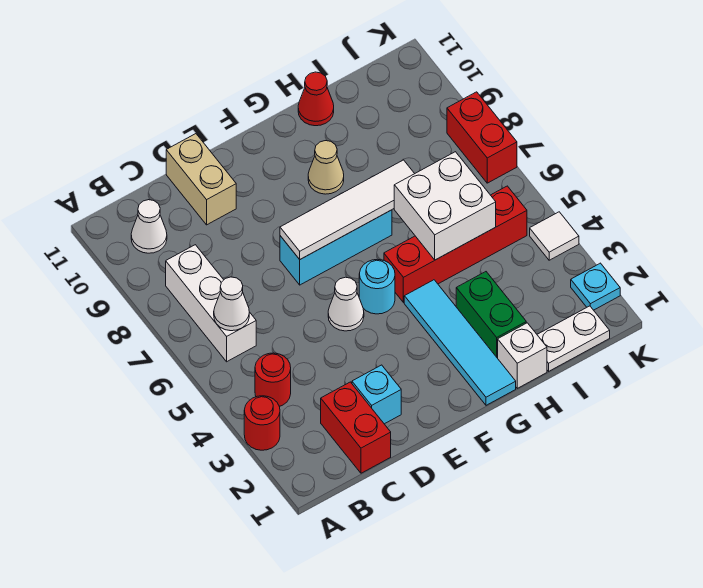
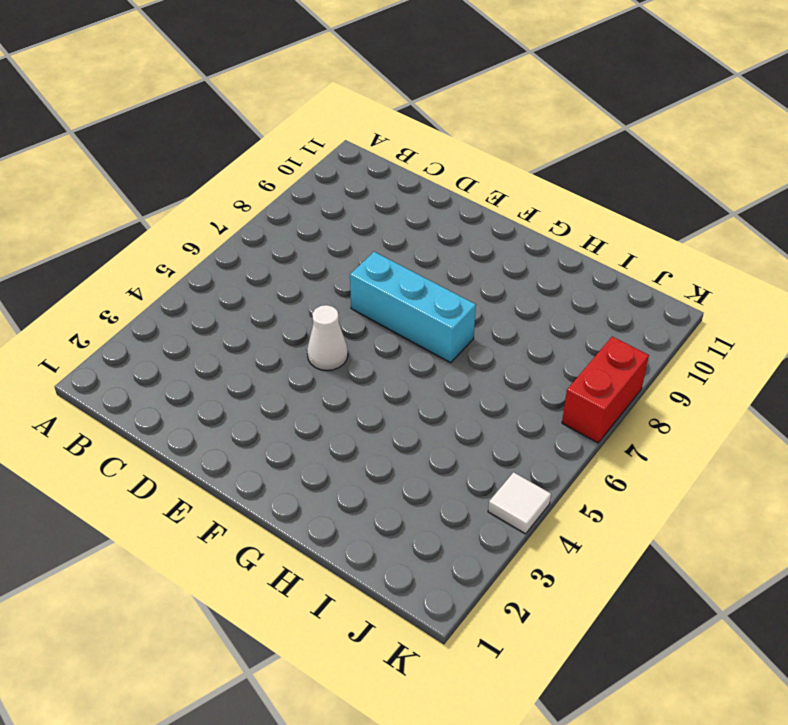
none -> red 1x1 round brick [244,396,280,450]
none -> red 1x1 round brick [255,353,291,406]
none -> white 1x3 brick [166,245,256,362]

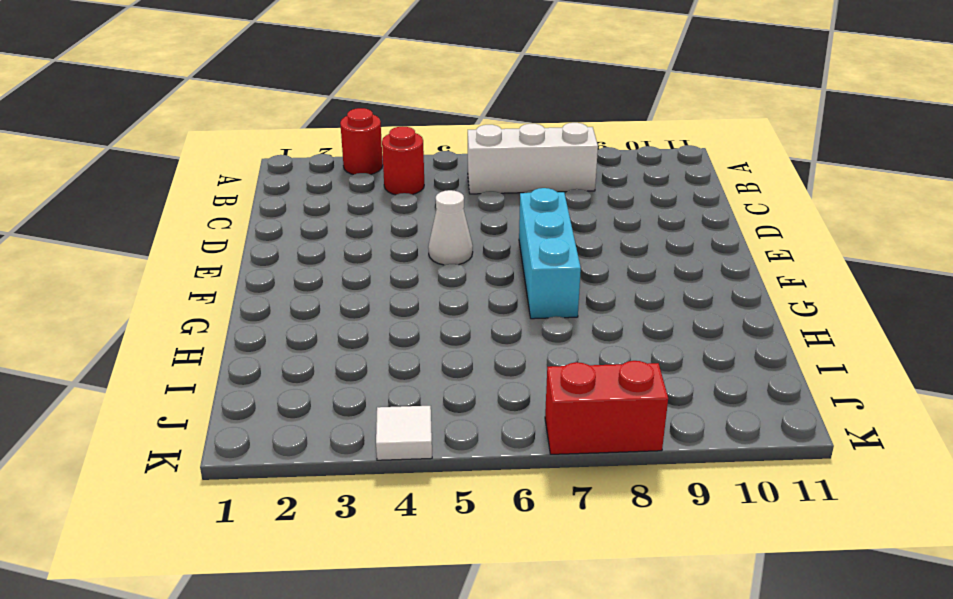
none -> white 1x1 cone [131,200,167,253]
none -> red 1x2 brick [321,382,391,473]
none -> cyan 1x1 brick [352,365,401,424]

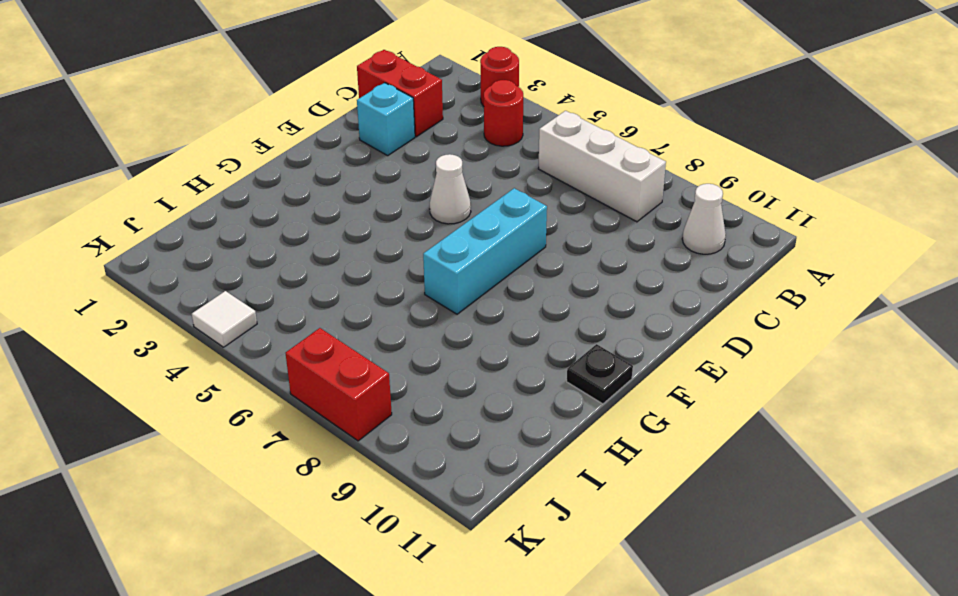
black 1x1 plate [567,344,633,404] -> none
none -> tan 1x2 brick [166,134,236,225]
none -> cyan 1x1 round brick [359,259,395,314]
none -> cyan 1x4 tile [404,280,516,405]

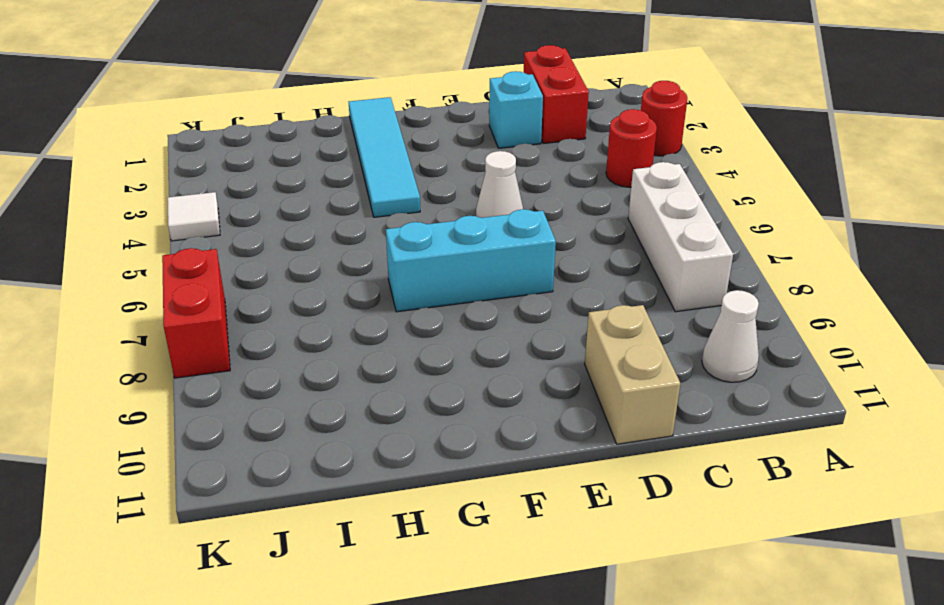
none -> cyan 1x1 round brick [359,259,395,314]
none -> red 1x4 brick [384,186,527,303]
none -> tan 1x1 cone [308,141,344,194]

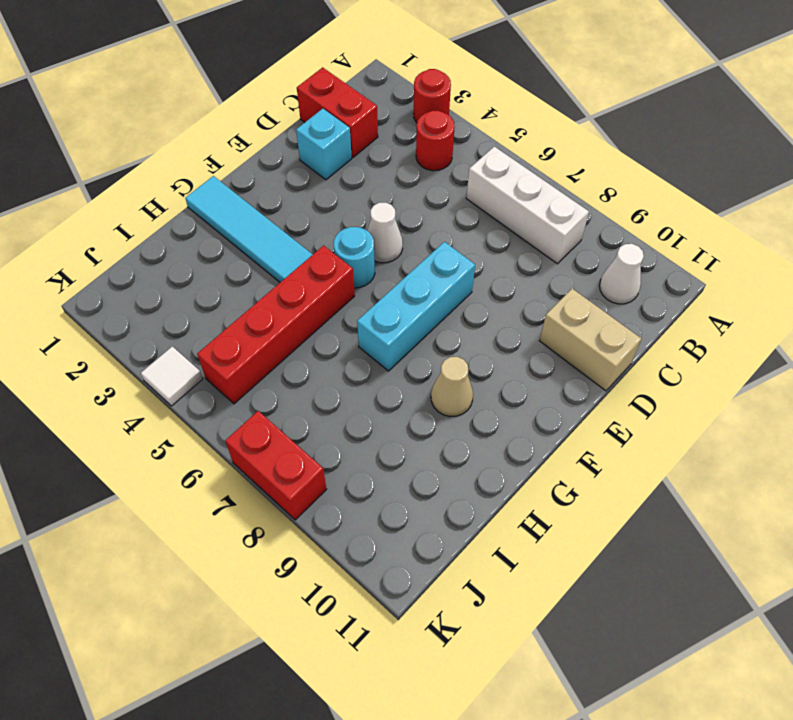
none -> white 1x1 brick [498,323,547,388]
none -> green 1x2 brick [456,272,526,358]
none -> red 1x1 cone [298,72,334,126]

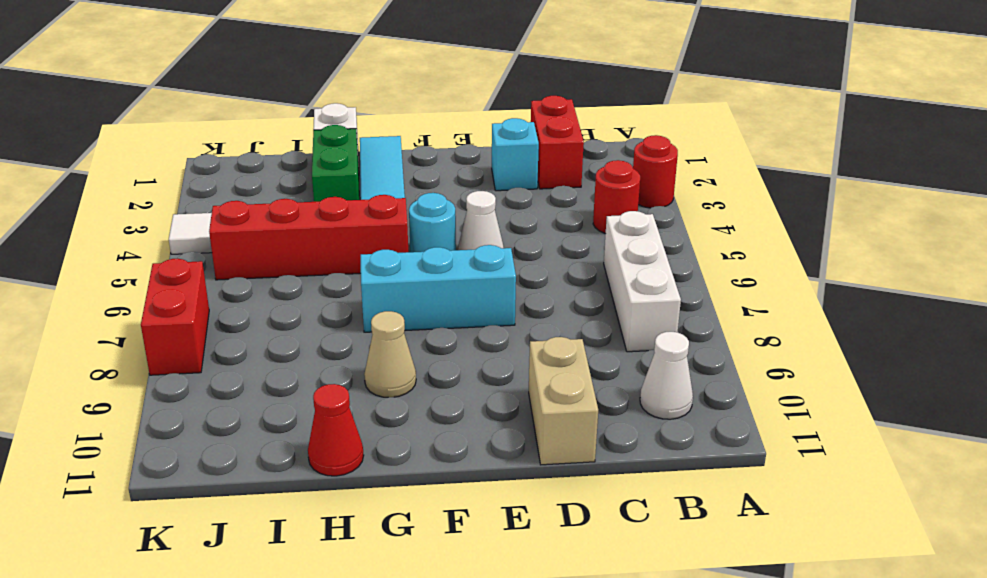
none -> white 1x2 plate [537,306,610,371]
none -> cyan 1x1 plate [571,263,620,310]
none -> white 1x1 cone [214,277,249,331]

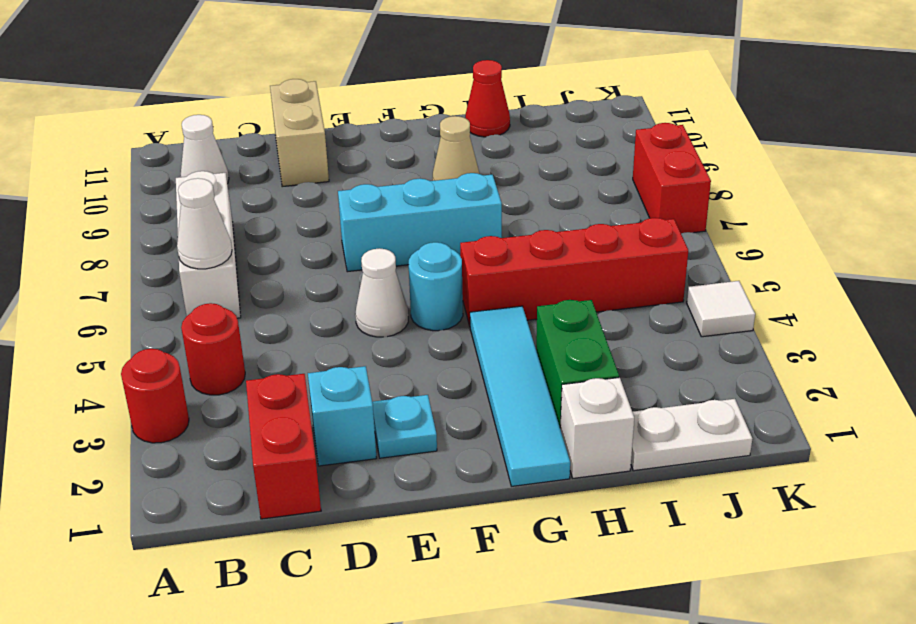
cyan 1x1 plate [372,395,437,458] -> cyan 1x1 plate moved to [571,263,620,310]
none -> white 1x4 tile [280,160,415,259]
none -> white 2x2 brick [394,152,496,260]

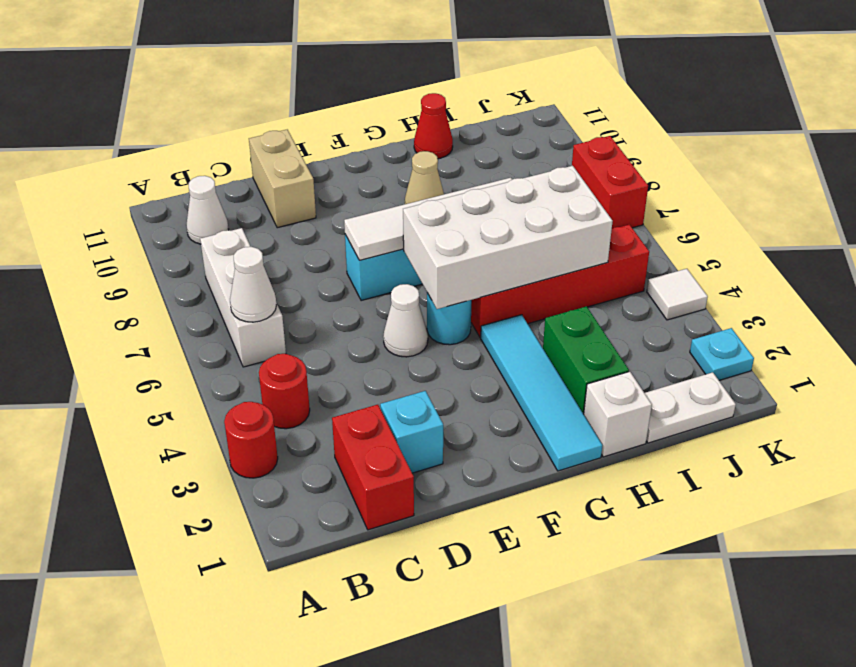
white 2x4 brick [403,166,613,309] -> white 2x2 brick [394,152,496,260]

